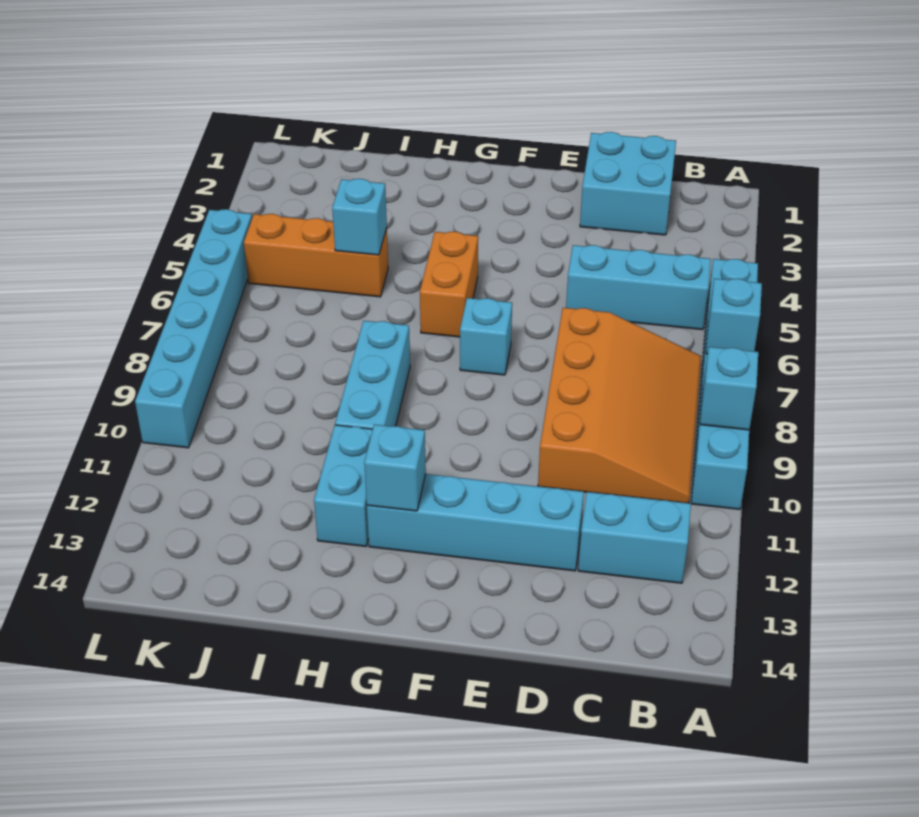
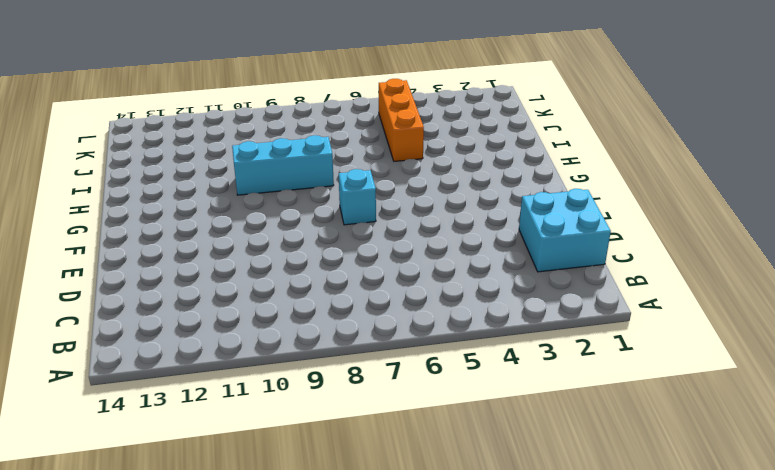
none -> cyan 1x6 brick [691,259,758,509]
none -> cyan 1x3 brick [566,245,711,330]
none -> orange 3x4 slope [538,308,701,503]

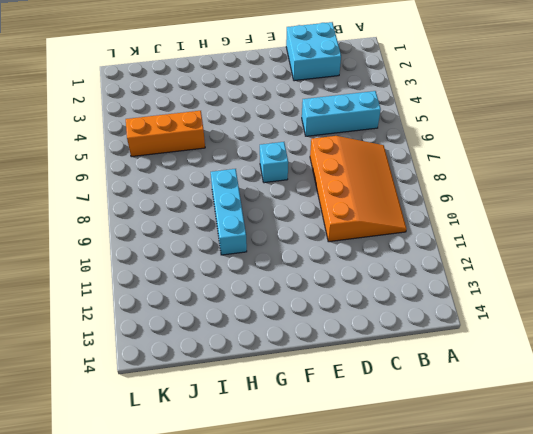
none -> cyan 1x6 brick [691,259,758,509]
none -> cyan 1x2 brick [578,492,691,583]
none -> cyan 1x4 brick [367,474,584,571]

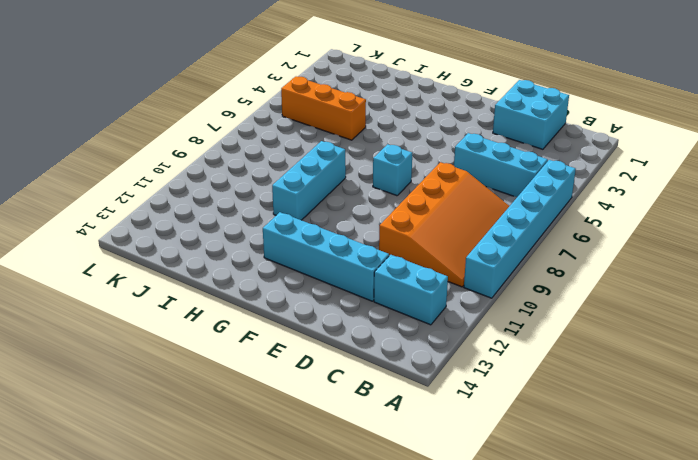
none -> orange 1x2 brick [420,232,478,337]
none -> cyan 1x2 brick [314,425,373,547]
none -> cyan 1x6 brick [135,209,252,448]

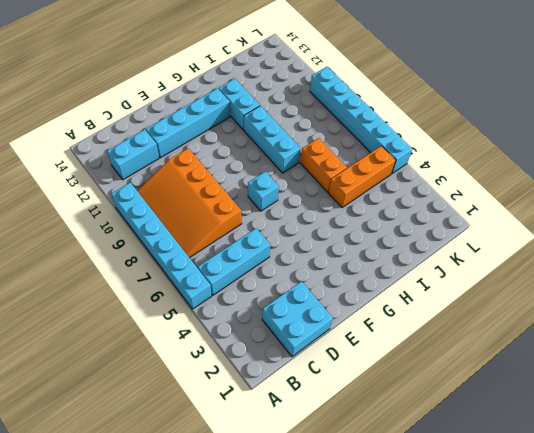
orange 1x2 brick [300,138,347,192] -> orange 1x2 brick moved to [420,232,478,337]
none -> cyan 1x1 brick [706,278,762,354]
none -> cyan 1x1 brick [700,347,758,430]
none -> cyan 1x1 brick [364,425,426,511]

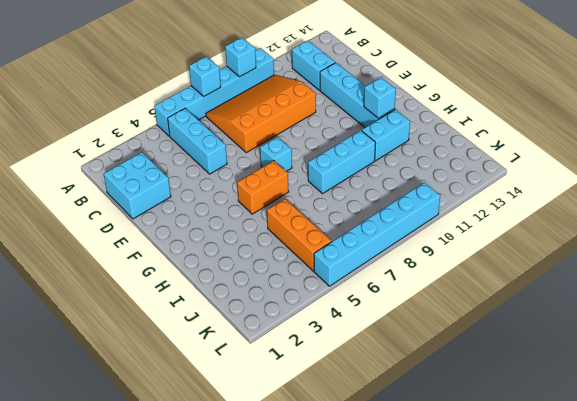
none -> cyan 1x1 brick [332,179,387,255]

